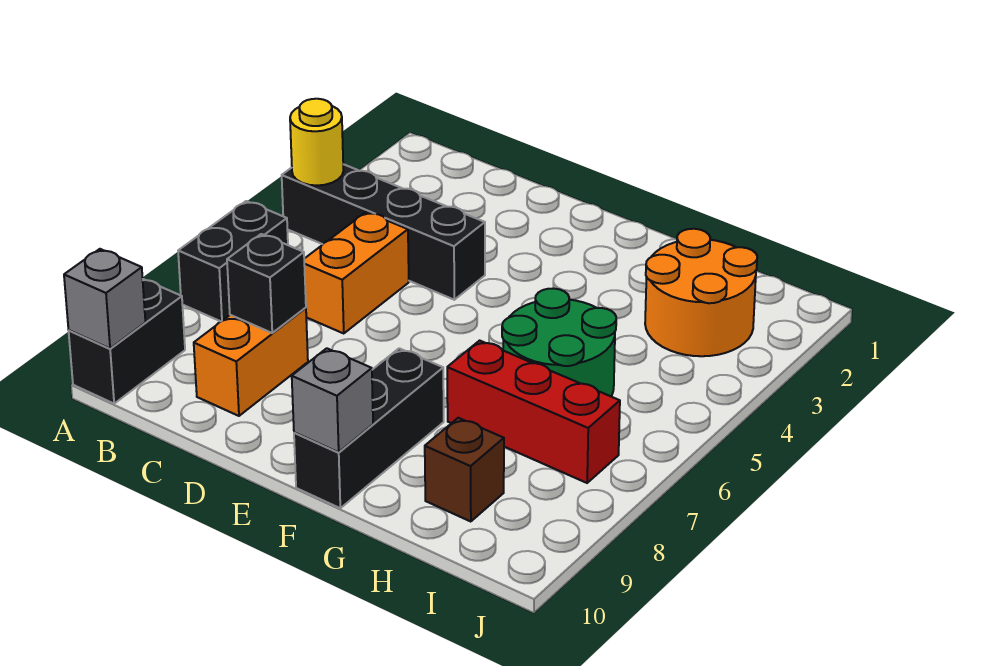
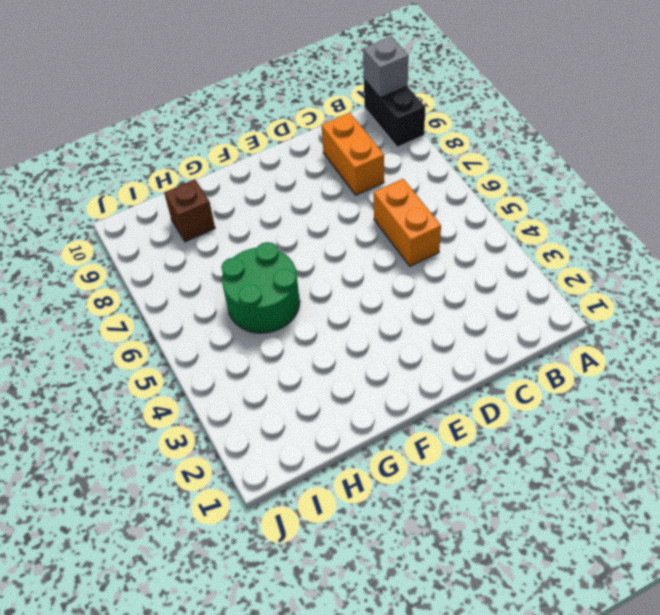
none -> black 1x4 brick [282,164,485,300]
none -> black 1x2 brick [178,201,288,321]
none -> black 1x3 brick [294,348,444,508]

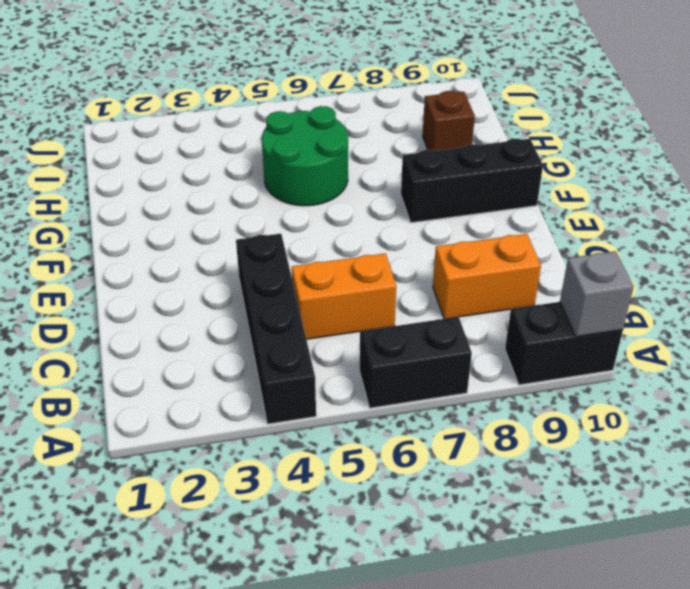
none -> red 1x3 brick [447,341,620,483]
none -> orange 2x2 round brick [645,229,757,356]
none -> yellow 1x1 round brick [290,99,343,186]

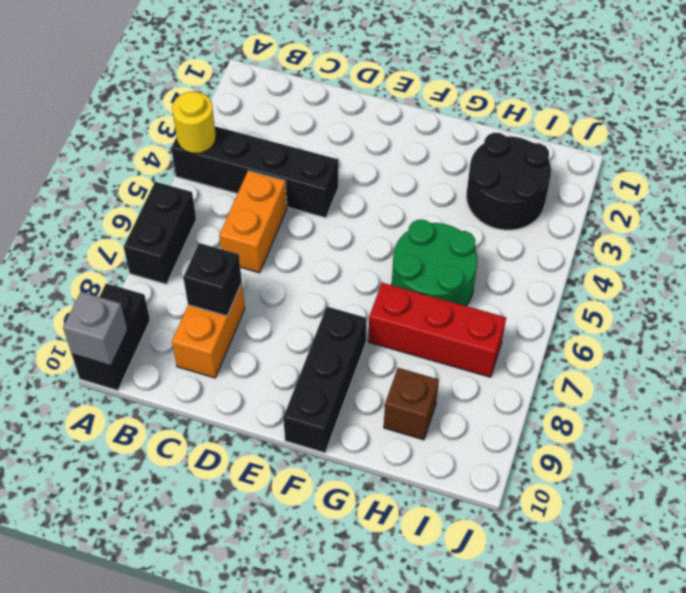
black 2x2 round brick [466,133,551,230] -> orange 2x2 round brick [645,229,757,356]
none -> grey 1x1 brick [292,348,373,452]

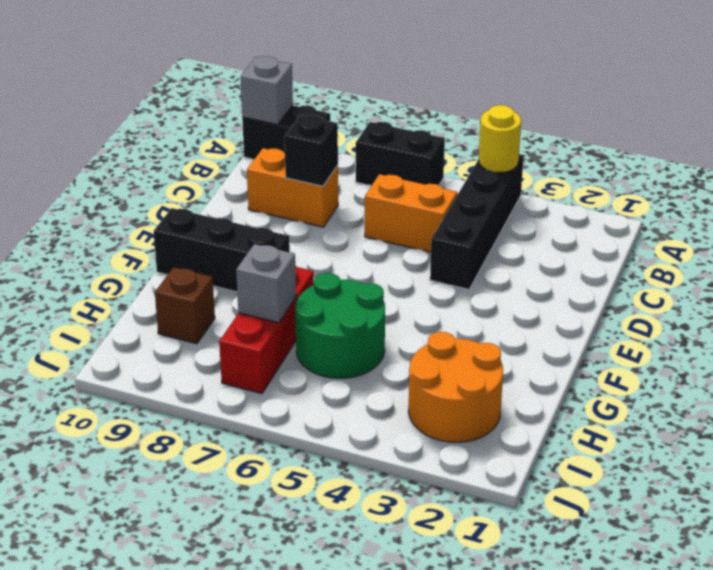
grey 1x1 brick [236,244,296,323] -> grey 1x1 brick moved to [292,348,373,452]

